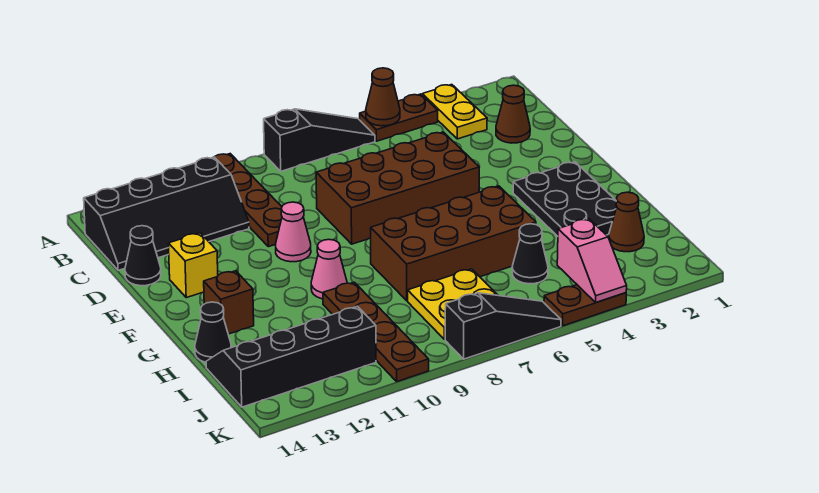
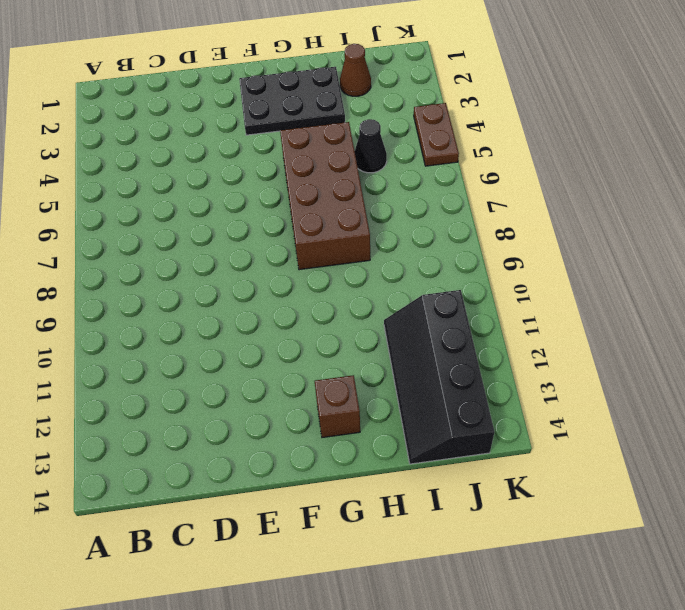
none -> yellow 1x2 plate [422,85,487,139]
none -> brown 1x2 plate [360,94,438,141]
none -> black 1x3 slope [264,109,375,171]

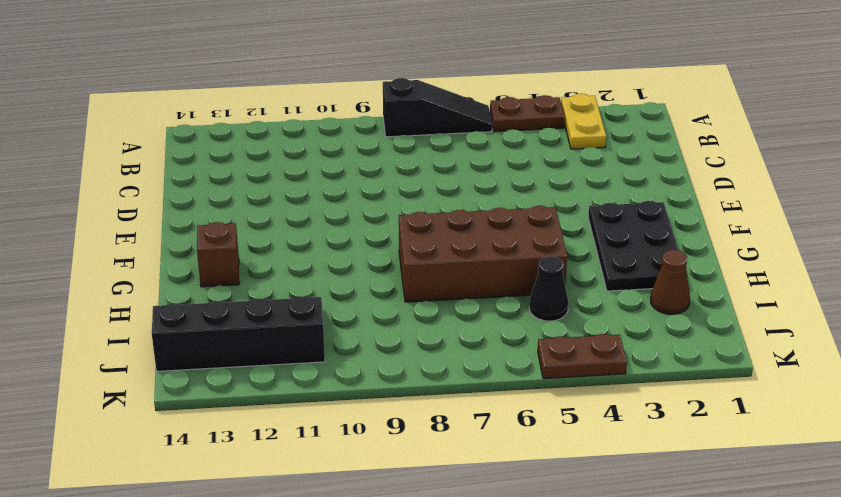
none -> brown 1x4 plate [215,154,282,247]
none -> black 2x4 slope [84,157,249,270]
none -> brown 1x1 cone [496,85,530,143]

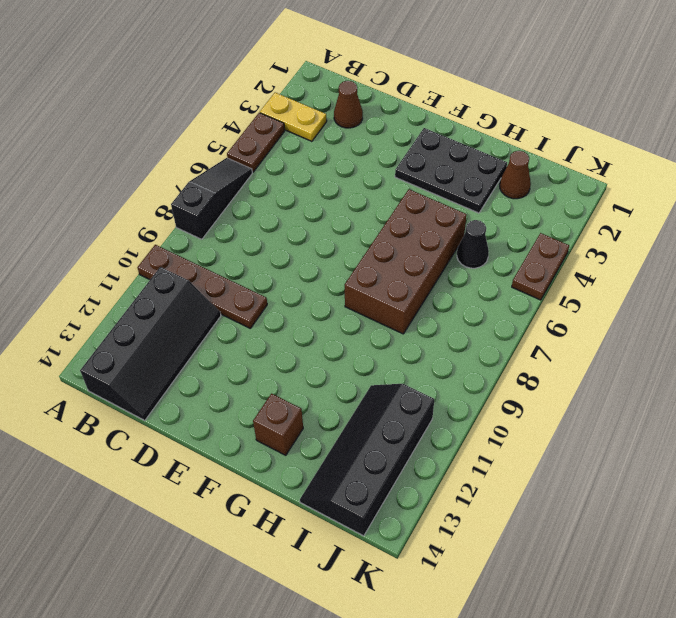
none -> brown 2x4 brick [316,132,479,244]
none -> black 1x1 cone [125,226,161,286]
none -> pink 1x1 cone [275,202,311,262]

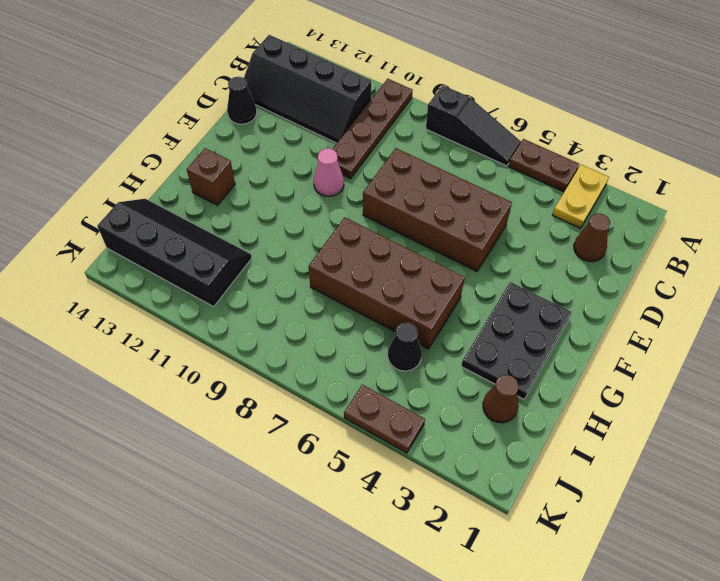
none -> yellow 1x1 brick [168,233,218,298]
none -> pink 1x1 cone [311,240,347,299]
none -> brown 1x4 plate [323,282,429,382]

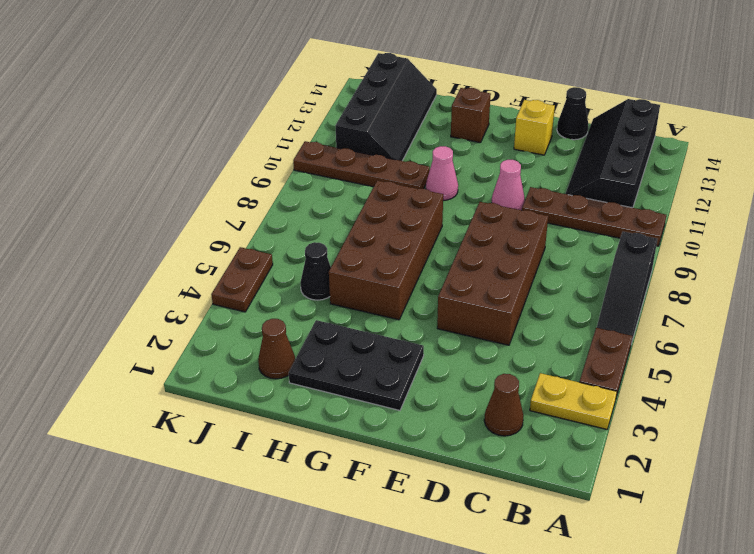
none -> black 1x1 cone [195,302,231,362]
none -> yellow 2x2 plate [408,269,497,340]
none -> black 1x3 slope [445,293,561,359]

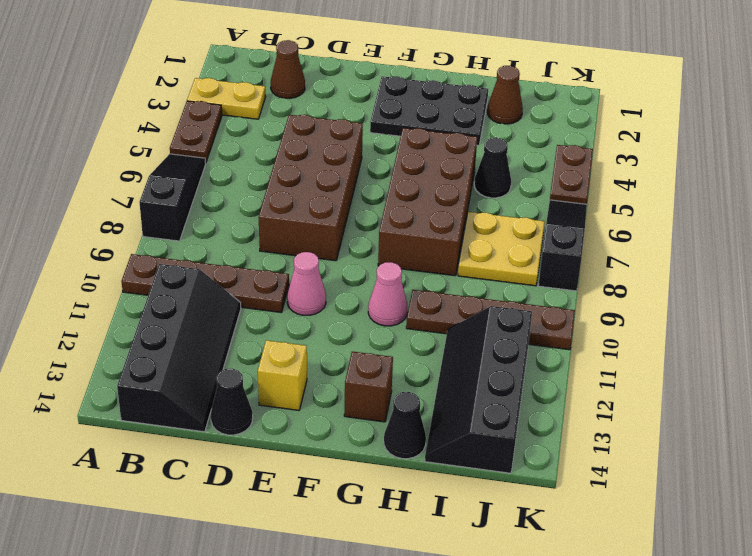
none -> brown 1x1 cone [366,68,400,126]
none -> pink 1x2 slope [557,219,627,302]

